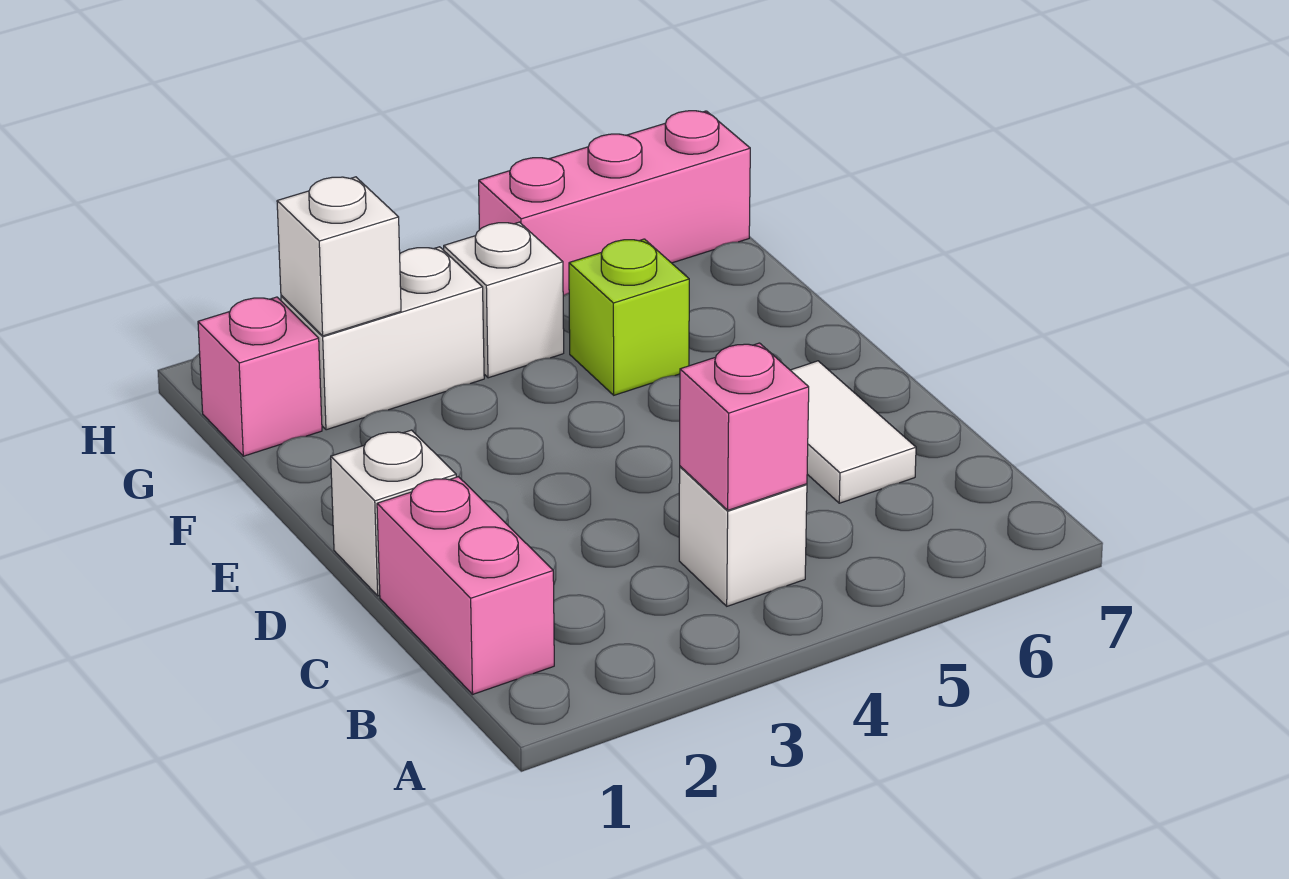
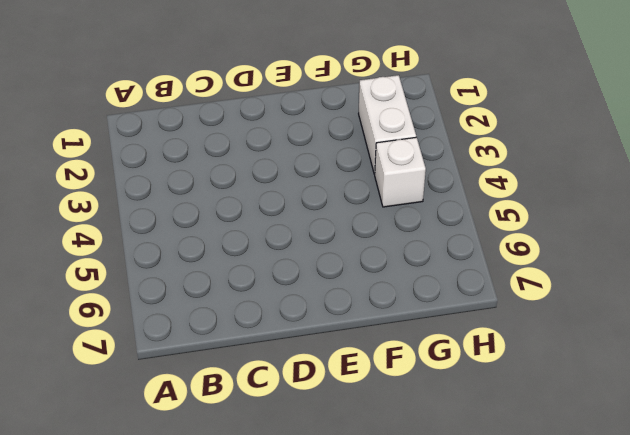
none -> pink 1x2 brick [377,477,554,694]
none -> white 1x1 brick [679,466,807,606]

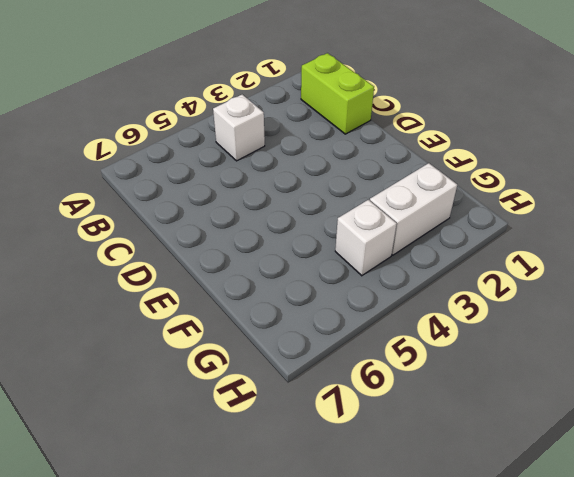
lime 1x2 brick [301,53,374,134] -> pink 1x2 brick [377,477,554,694]
none -> white 1x2 tile [790,361,916,503]
none -> white 1x1 brick [331,430,456,596]

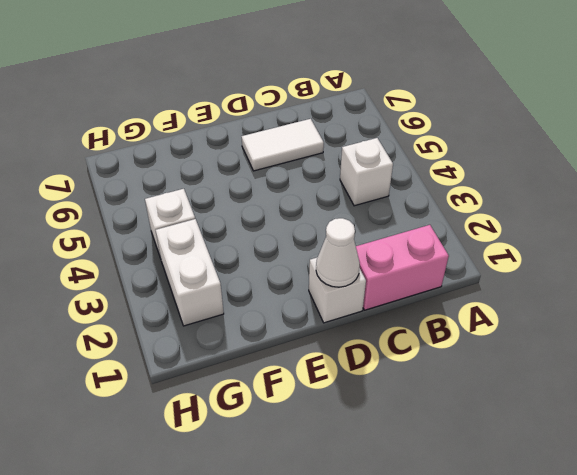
white 1x1 cone [316,218,360,287] -> none
none -> lime 1x1 brick [569,239,689,395]
none -> pink 1x1 brick [198,297,322,456]

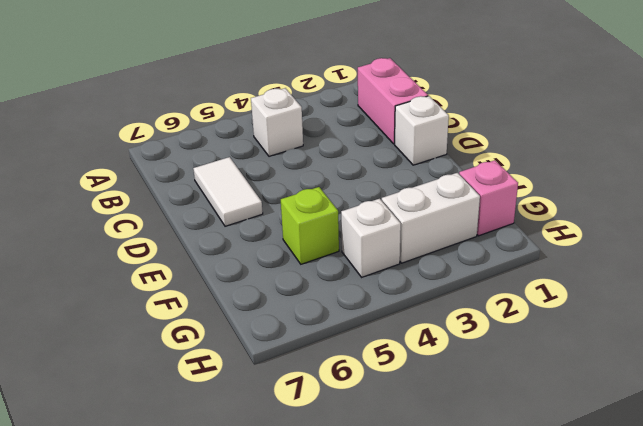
none -> pink 1x3 brick [479,111,750,295]
none -> pink 1x1 brick [680,343,809,510]

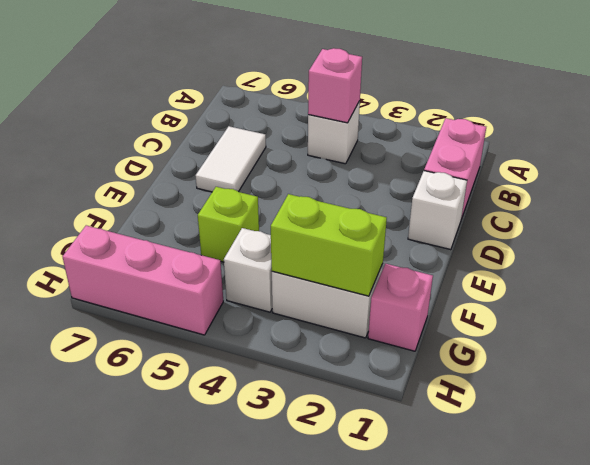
lime 1x2 brick [271,194,387,296] -> white 1x1 brick [277,177,401,336]

